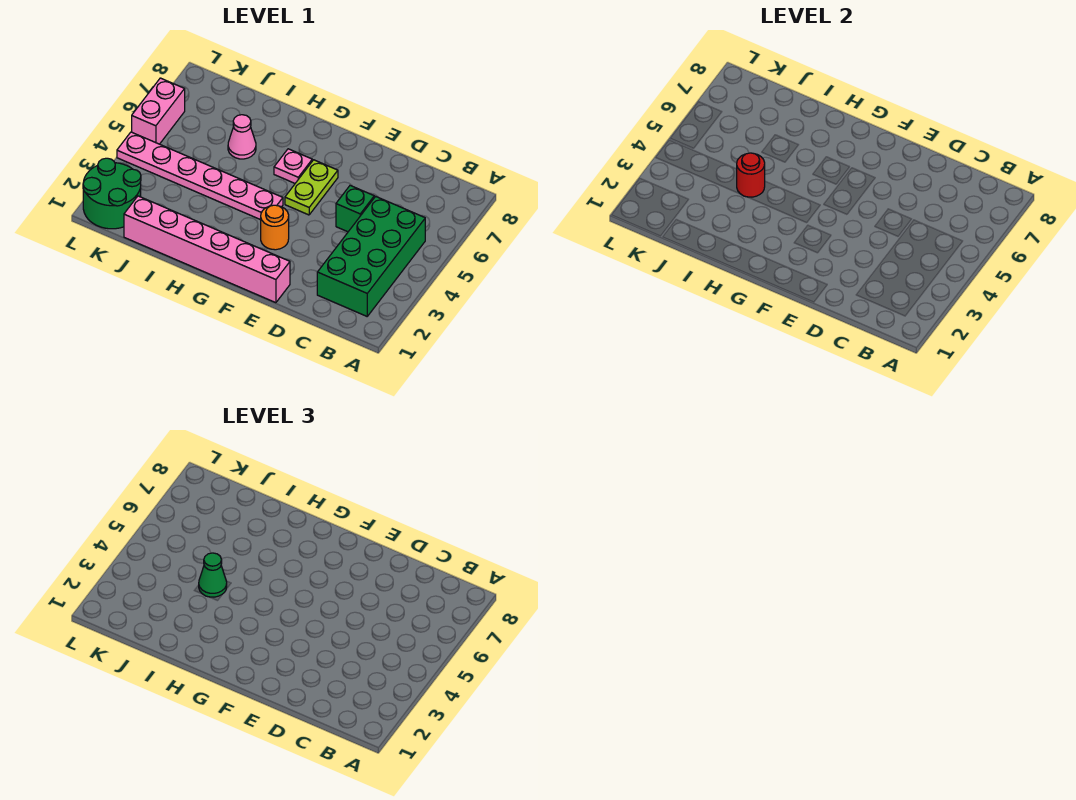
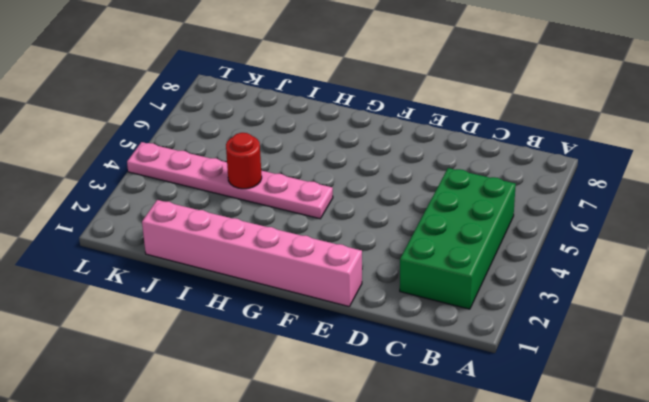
none -> green 1x1 brick [336,186,374,232]
none -> orange 1x1 round brick [261,205,289,250]
none -> lime 1x2 plate [285,160,338,215]

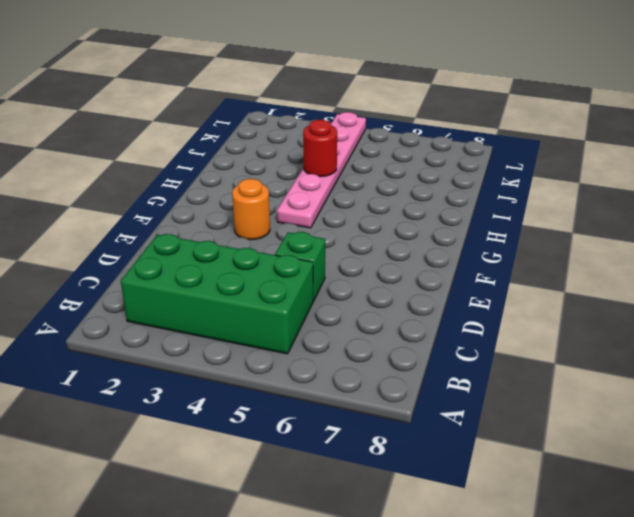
none -> pink 1x6 brick [124,196,290,303]
none -> lime 1x2 plate [285,160,338,215]
none -> pink 1x1 plate [274,149,312,183]

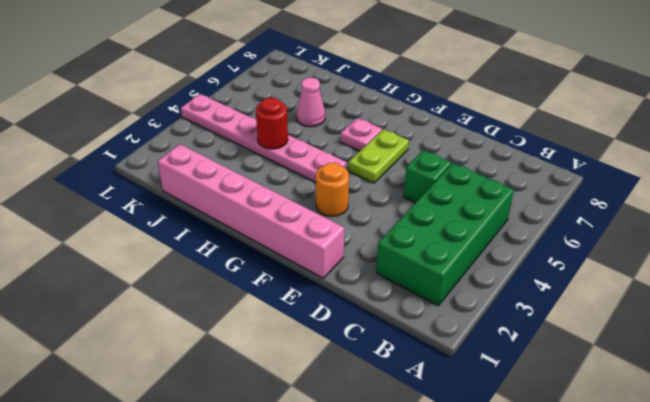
none -> green 2x2 round brick [83,158,141,229]
none -> pink 1x2 brick [132,78,185,144]
none -> green 1x1 cone [199,553,227,597]

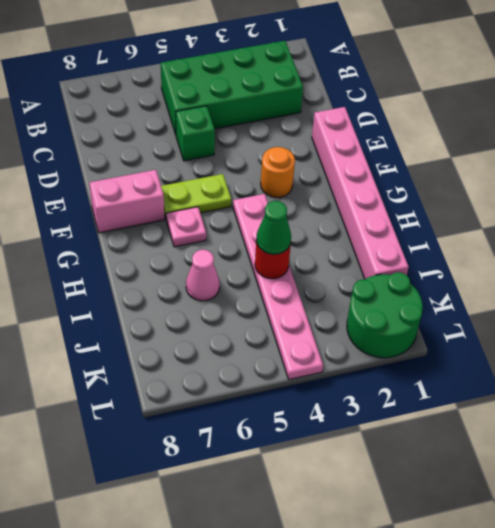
pink 1x2 brick [89,170,164,233] -> pink 1x2 brick moved to [132,78,185,144]

